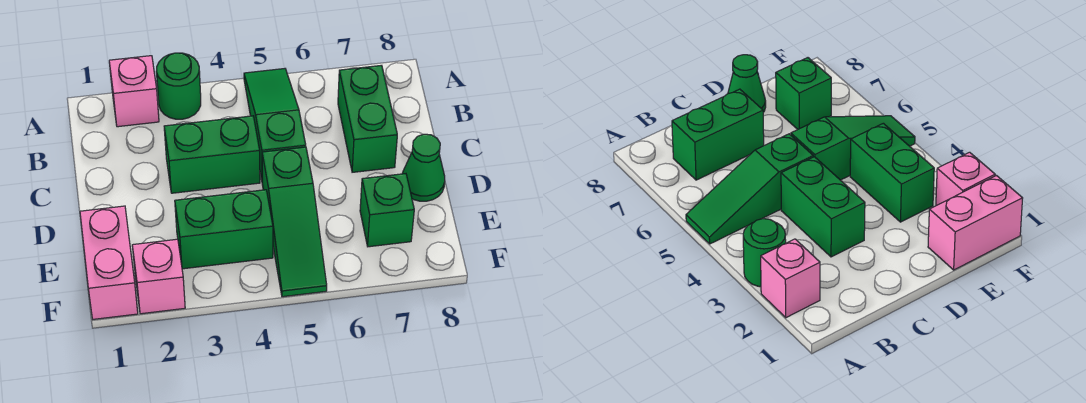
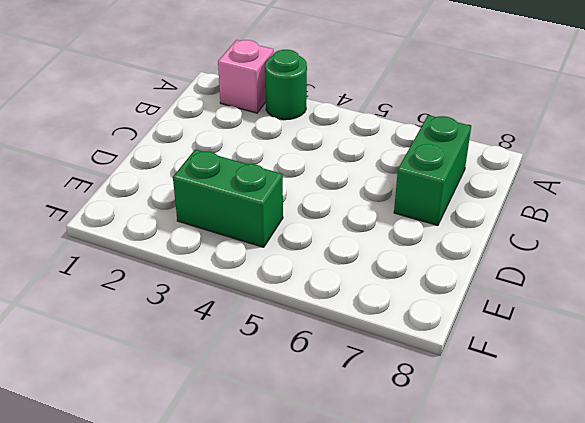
none -> green 1x3 slope [244,69,306,180]
none -> green 1x2 brick [164,116,260,193]

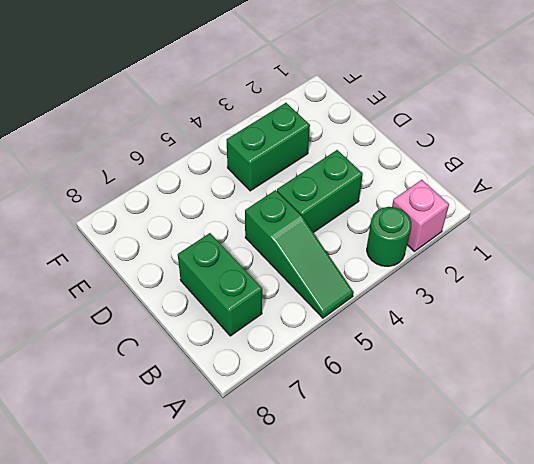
none -> green 1x3 slope [262,147,327,297]
none -> green 1x1 cone [402,134,445,201]

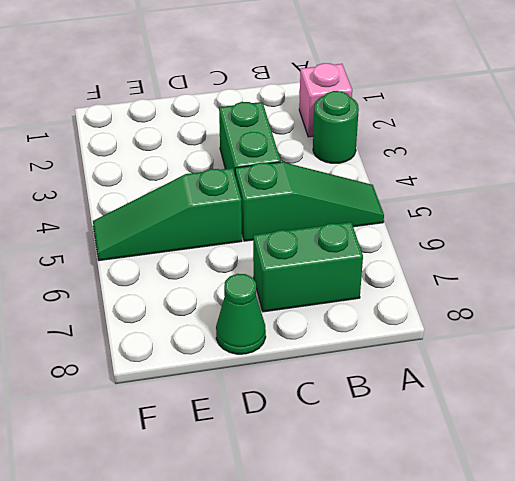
none -> pink 1x2 brick [80,206,138,319]
none -> green 1x2 brick [175,190,273,269]

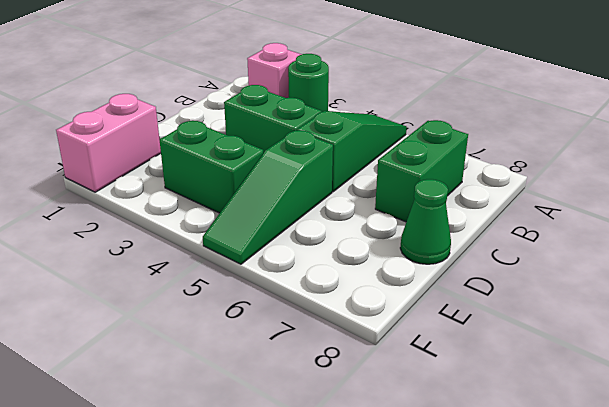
none -> green 1x1 brick [360,174,414,247]
none -> pink 1x1 brick [132,239,185,314]

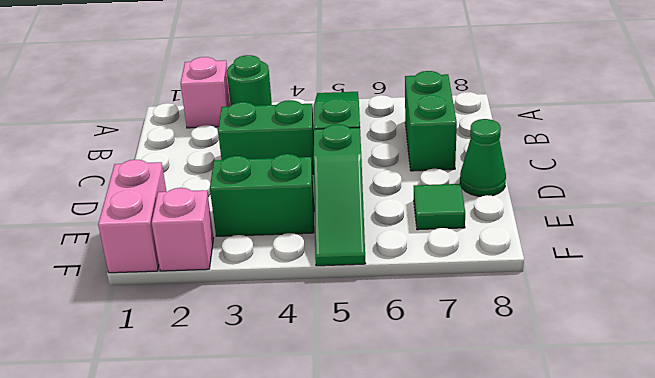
green 1x1 tile [414,184,465,230] -> green 1x1 brick [360,174,414,247]

